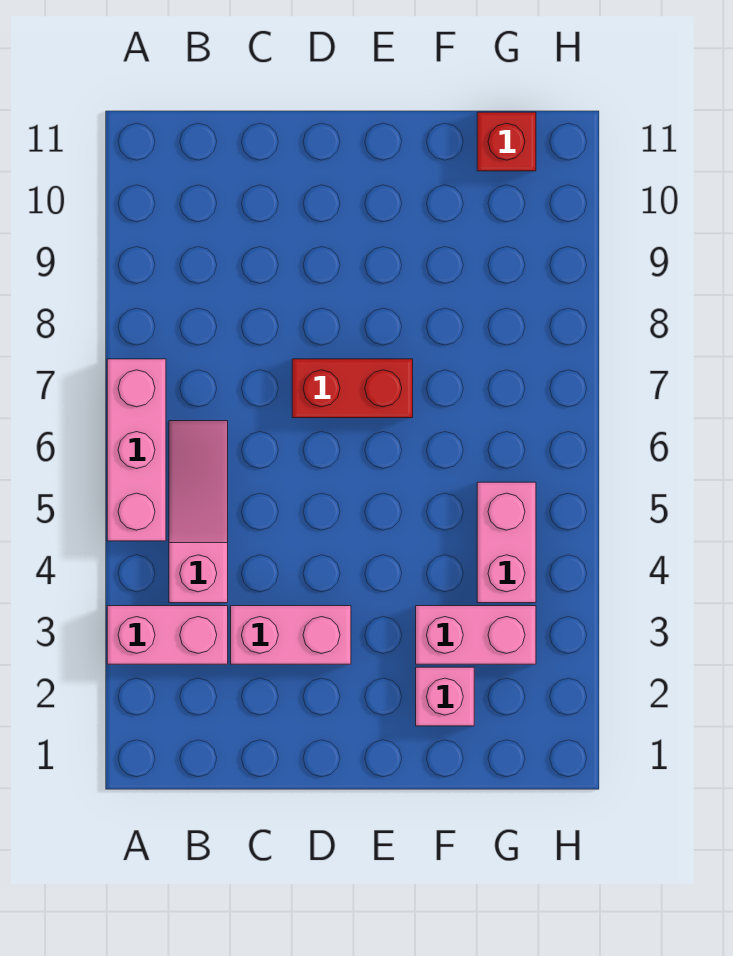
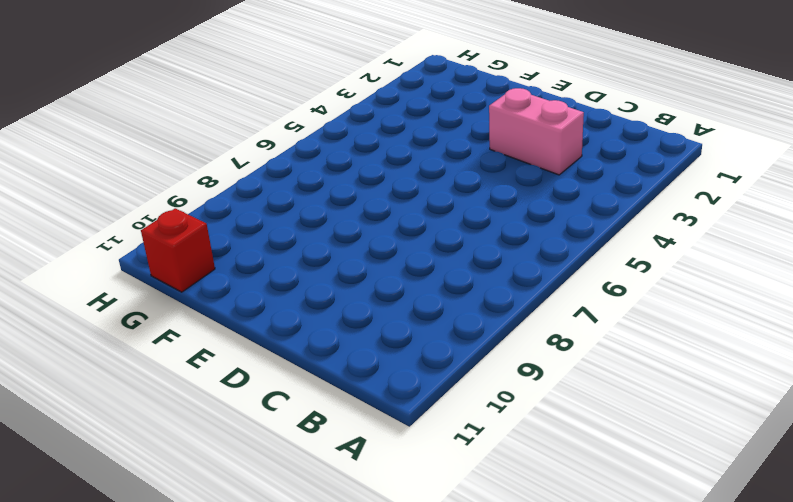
none -> pink 1x2 brick [107,606,228,664]
none -> pink 1x3 brick [107,359,166,541]

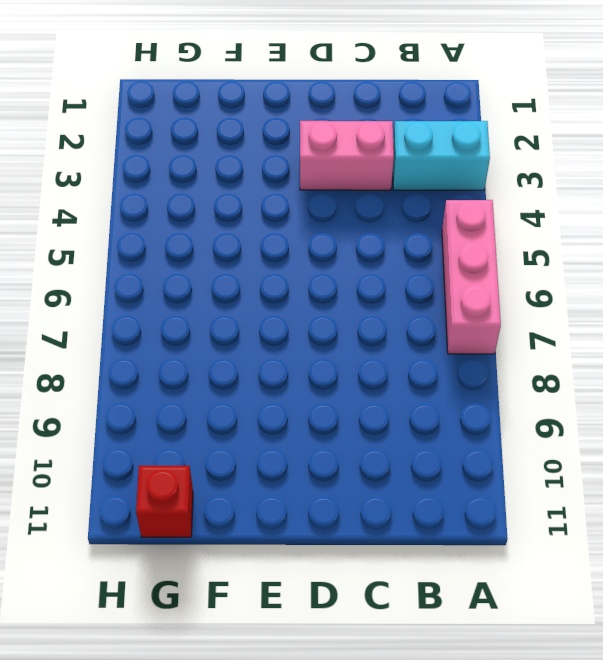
cyan 1x2 brick [393,121,490,190] -> pink 1x2 brick [107,606,228,664]
none -> pink 1x3 slope [169,421,228,603]
none -> red 1x2 brick [292,359,413,418]

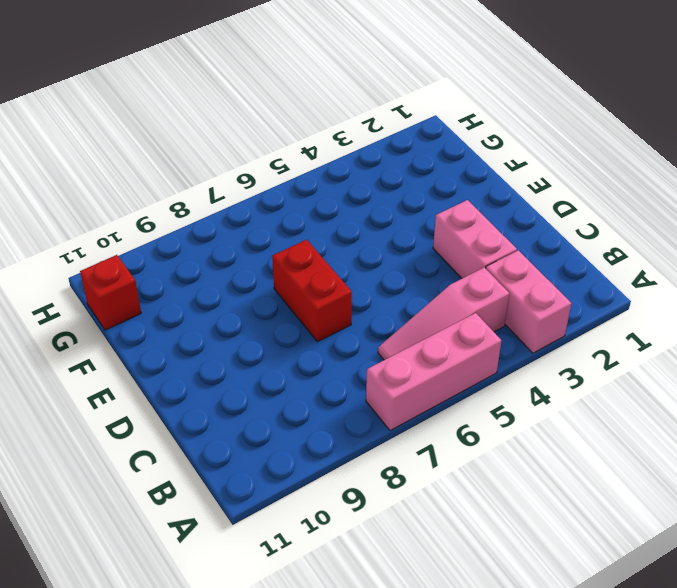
none -> pink 1x1 brick [416,667,474,726]
none -> pink 1x2 brick [416,606,536,664]

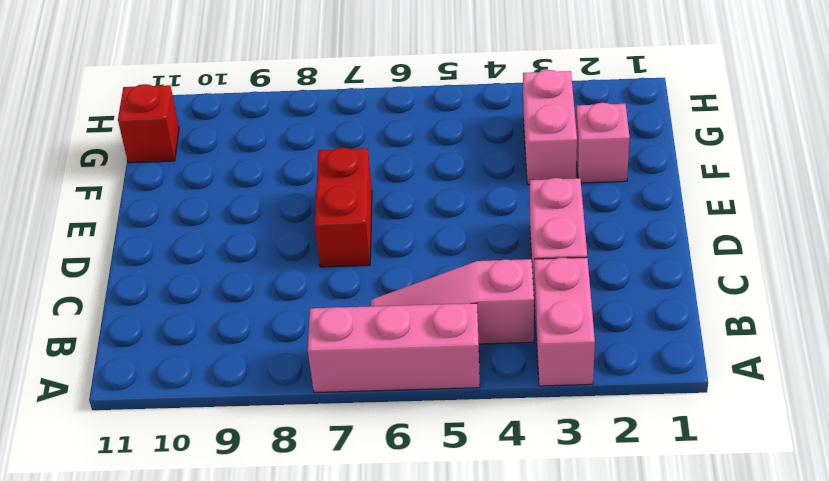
none -> pink 1x2 brick [477,482,536,603]

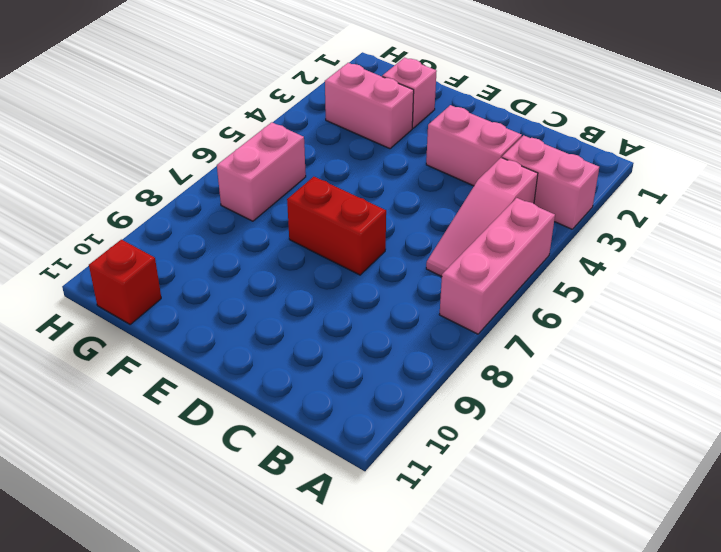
pink 1x2 brick [217,122,306,221] -> pink 1x2 brick moved to [477,482,536,603]

